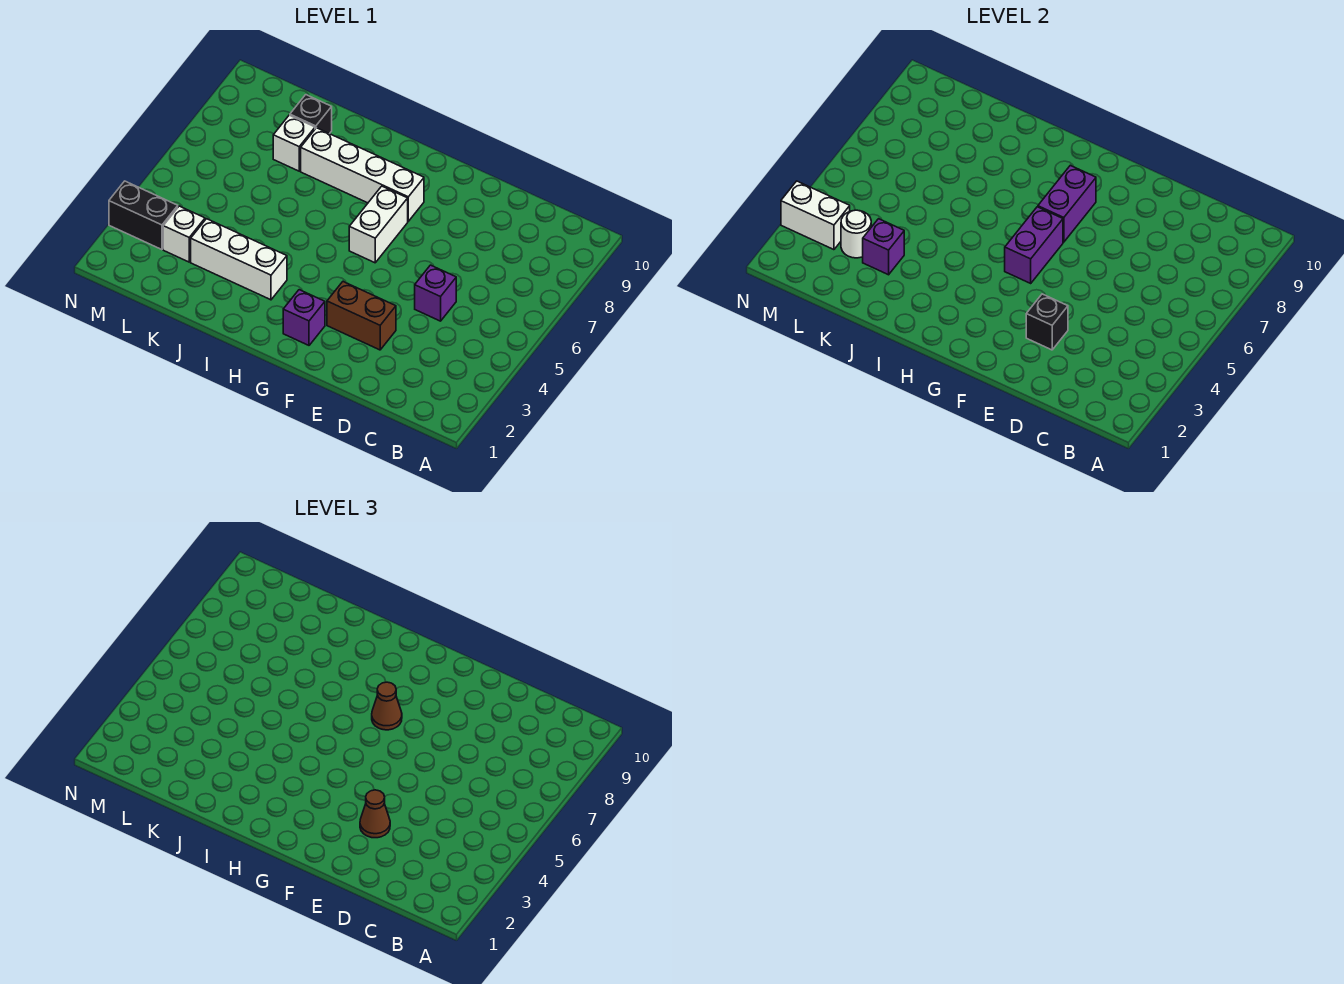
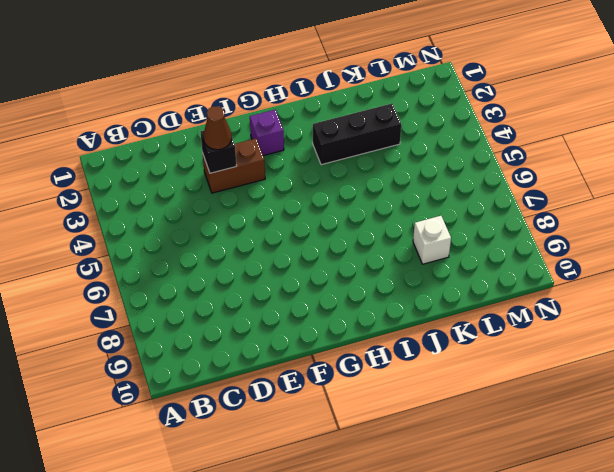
black 1x3 brick [313,103,401,165] -> white 1x3 brick [191,219,287,300]
none -> purple 1x1 brick [415,265,456,321]
none -> white 1x2 brick [349,186,408,263]
none -> white 1x4 brick [301,128,424,221]

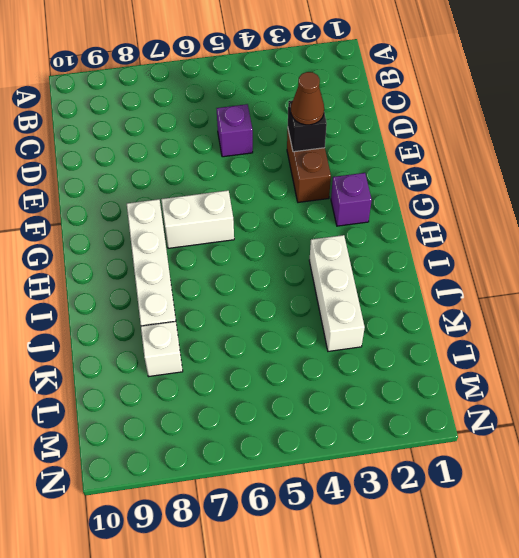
none -> black 1x1 brick [290,95,332,134]
none -> white 1x1 brick [163,206,205,262]
none -> black 1x2 brick [109,181,178,250]

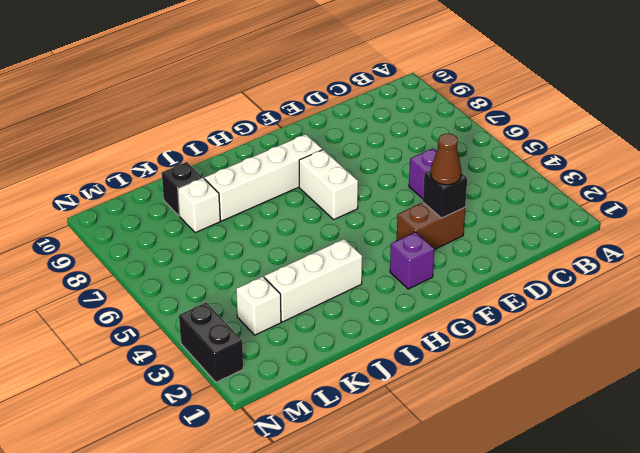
black 1x2 brick [179,302,243,382] -> black 1x2 brick turned to [109,181,178,250]
none -> purple 1x2 brick [1005,207,1063,283]
none -> purple 1x2 brick [1038,165,1096,242]
none -> purple 1x1 brick [863,219,904,275]

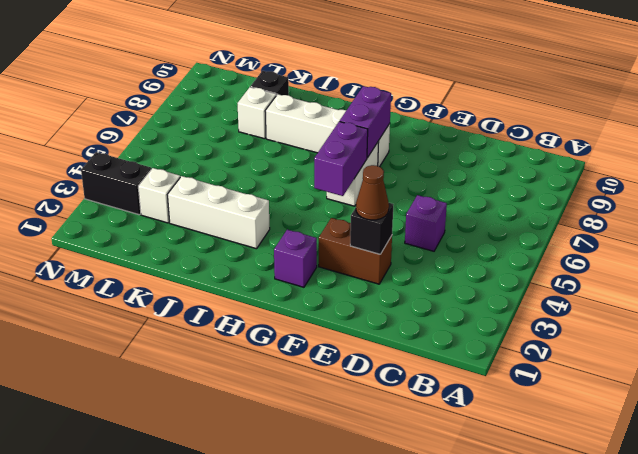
none -> purple 1x1 brick [863,219,904,275]
none -> white 1x1 round brick [841,210,871,258]
none -> white 1x2 brick [781,181,850,250]

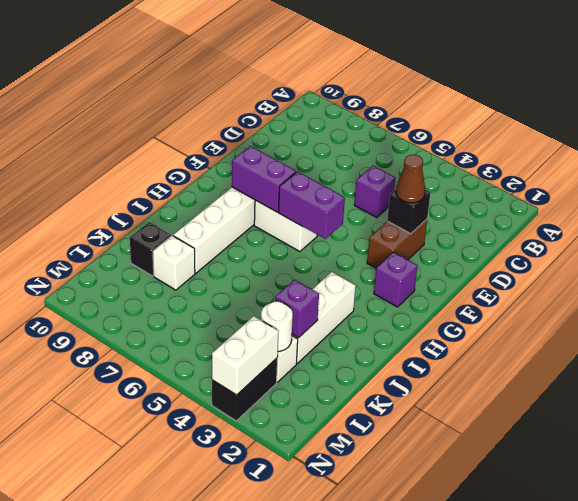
none -> brown 1x1 cone [372,682,402,730]

